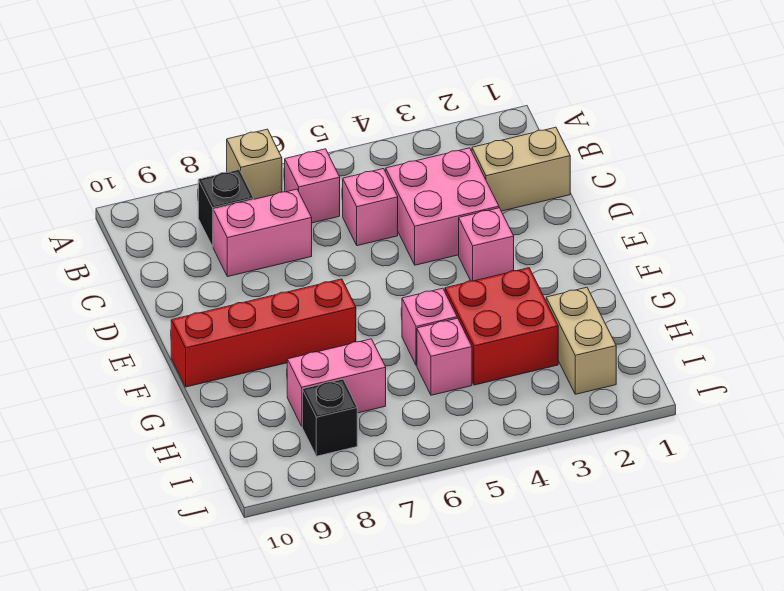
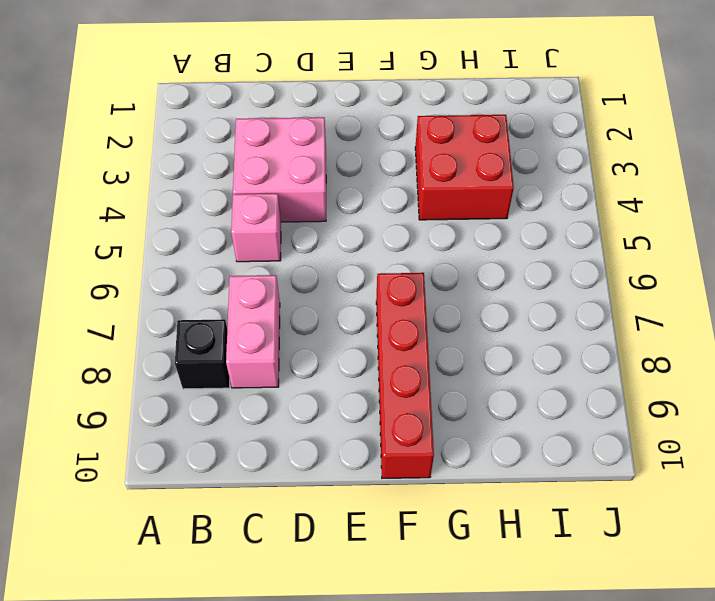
none -> tan 1x1 brick [227,129,282,199]
none -> pink 1x1 brick [285,149,340,223]
none -> tan 1x2 brick [472,127,570,211]

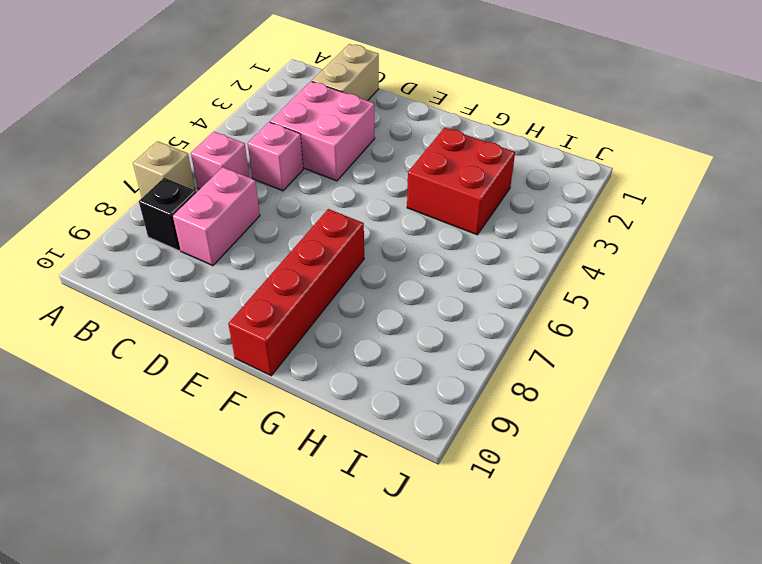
none -> pink 1x1 brick [459,208,514,281]
none -> pink 1x1 brick [402,288,457,365]
none -> tan 1x2 brick [546,287,616,394]

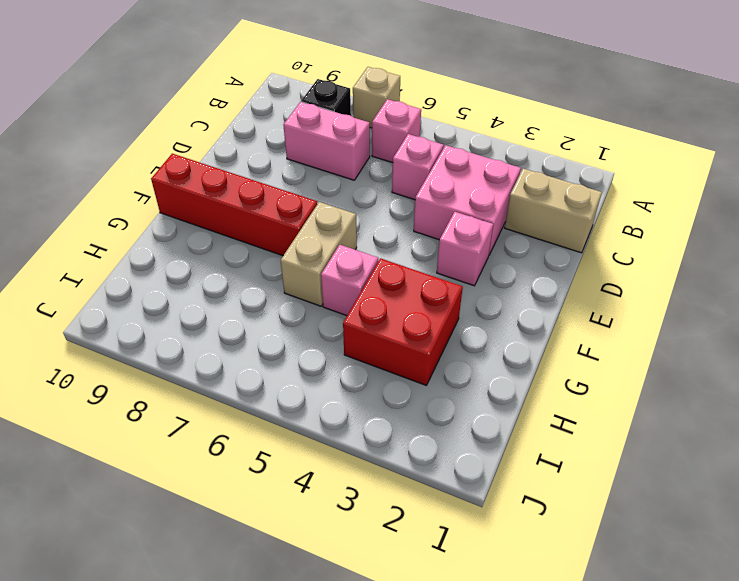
tan 1x2 brick [280,202,357,306] -> tan 1x2 brick moved to [546,287,616,394]
none -> pink 1x1 brick [417,318,472,395]
none -> pink 1x2 brick [287,339,386,426]
none -> black 1x1 brick [302,379,357,456]

